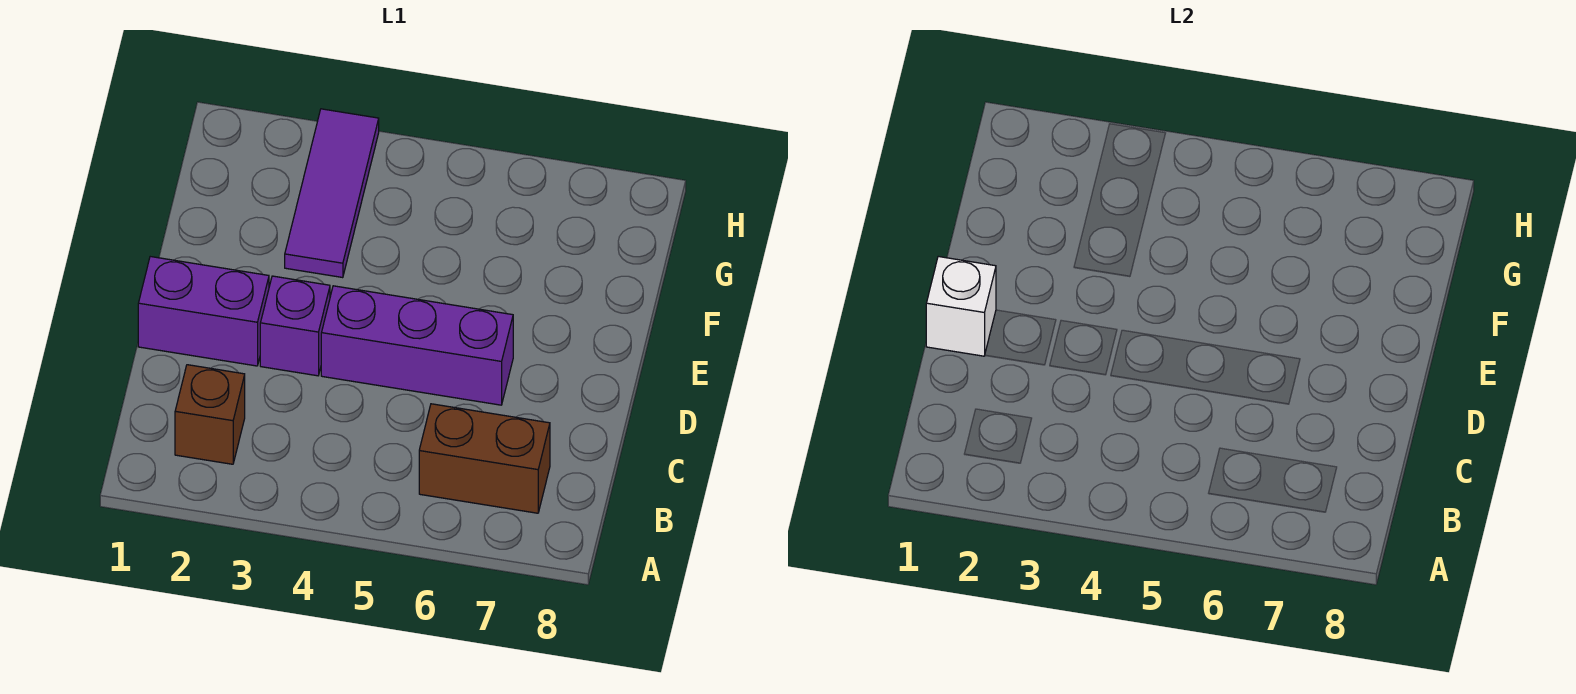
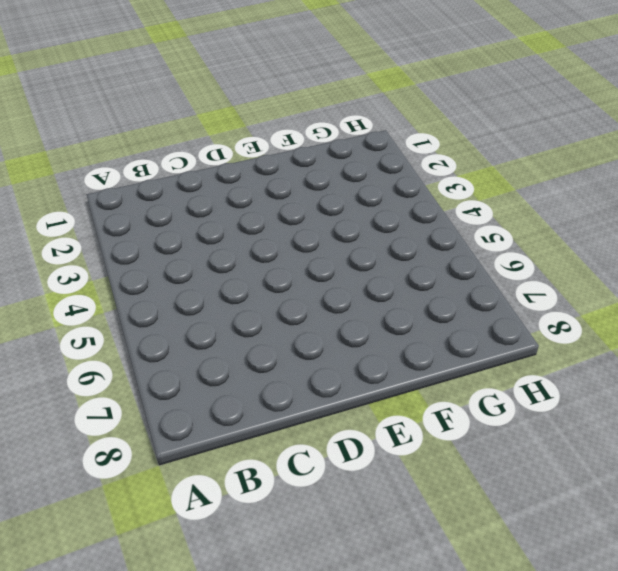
none -> brown 1x1 brick [175,365,245,464]
none -> brown 1x2 brick [419,404,550,513]

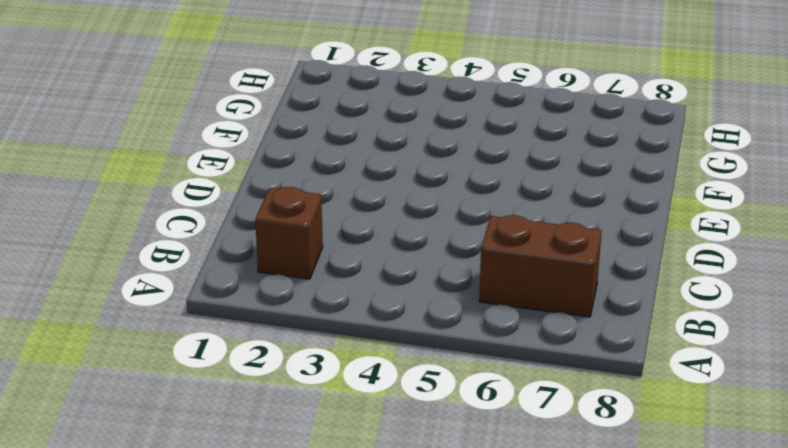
none -> purple 1x2 brick [138,257,269,366]
none -> purple 1x1 brick [260,276,330,376]

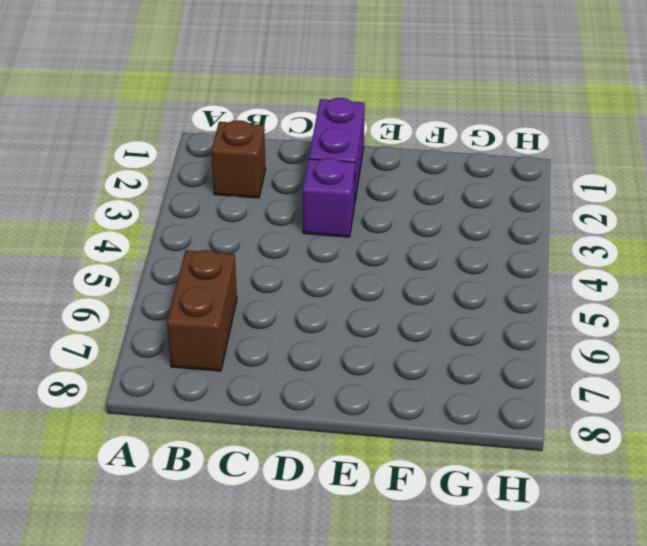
none -> purple 1x3 brick [321,286,513,405]
none -> purple 1x3 tile [285,109,379,278]

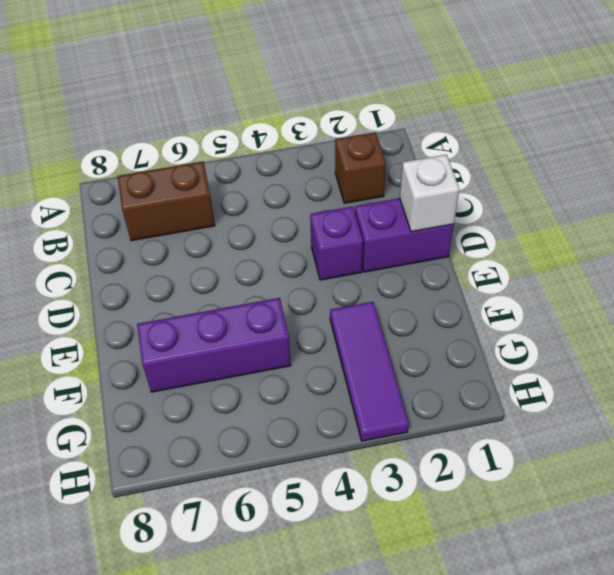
purple 1x3 brick [137,298,291,392] -> purple 1x3 brick moved to [321,286,513,405]

